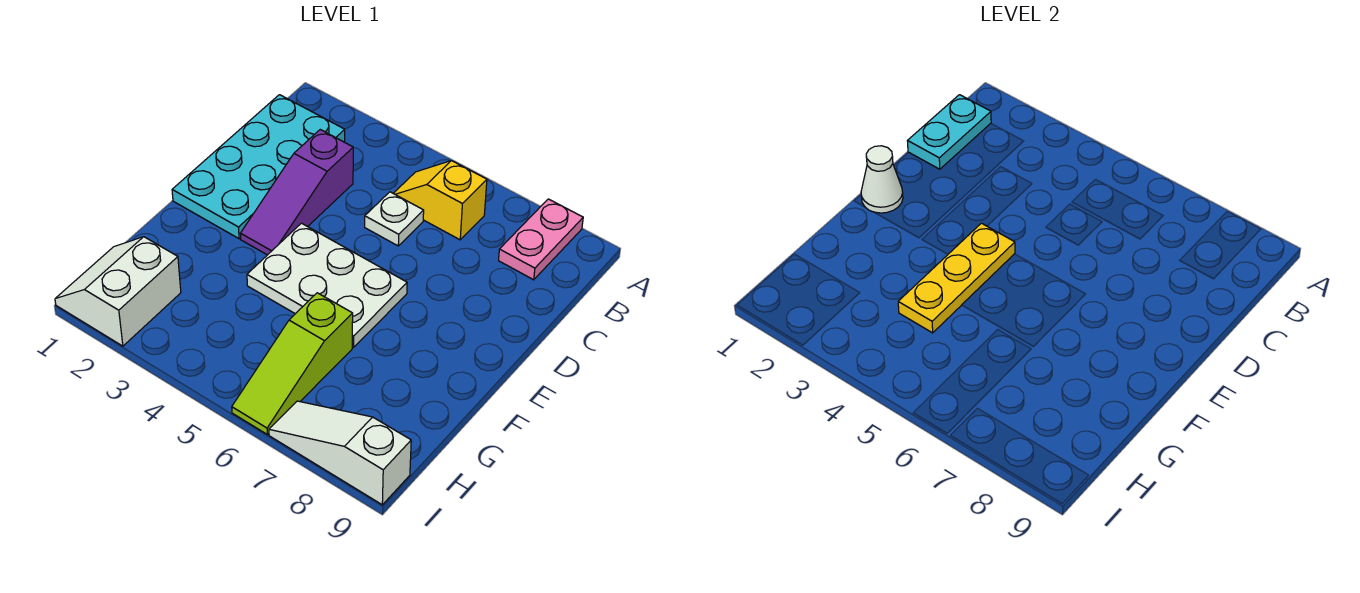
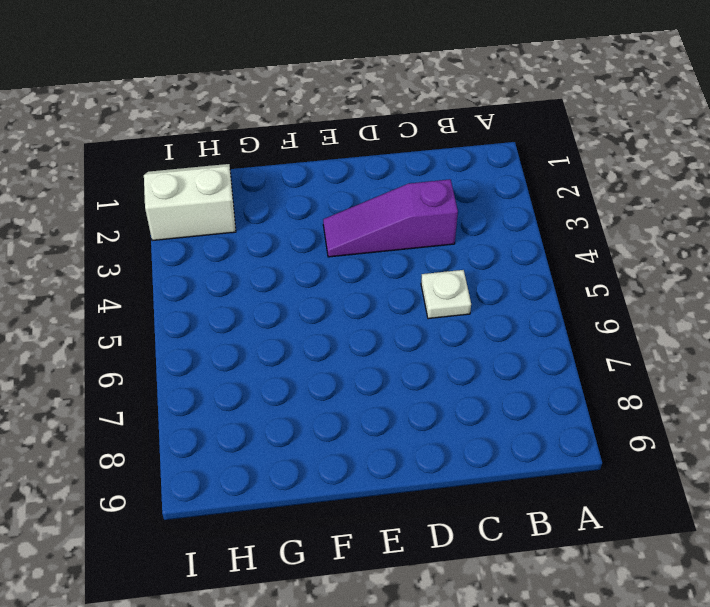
none -> pink 1x2 plate [499,199,583,280]
none -> cyan 2x4 plate [172,95,345,239]
none -> yellow 1x2 slope [393,161,487,240]

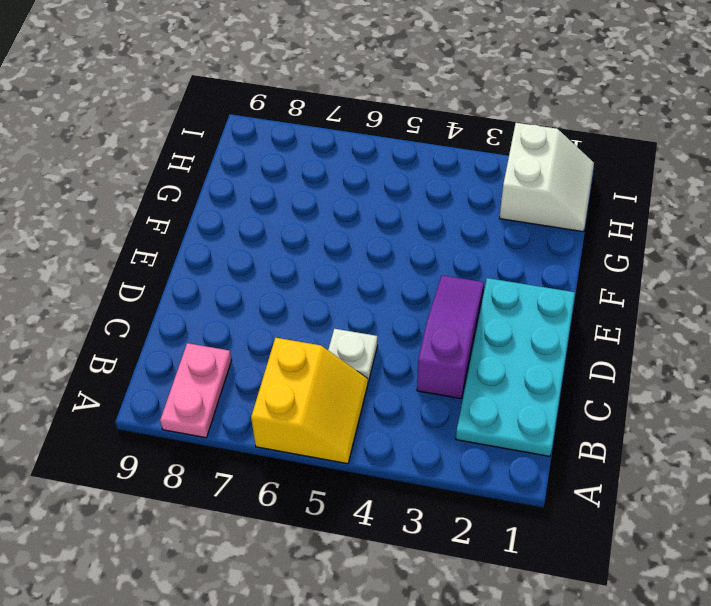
yellow 2x2 slope [251,338,368,464] -> yellow 1x2 slope [393,161,487,240]
none -> white 2x3 plate [247,223,407,347]
none -> lime 1x3 slope [232,293,353,434]
none -> white 1x3 slope [269,401,411,505]

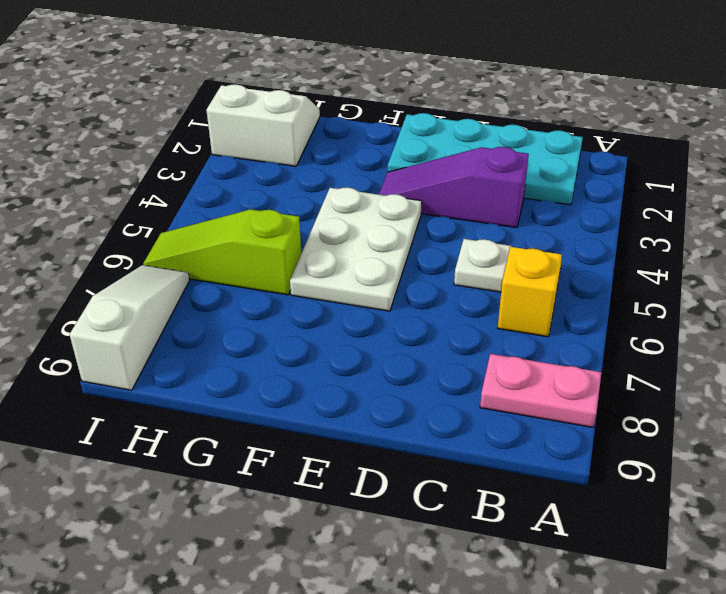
none -> cyan 1x2 plate [908,95,991,169]
none -> white 1x1 cone [861,146,903,213]
none -> yellow 1x3 plate [898,223,1015,333]

